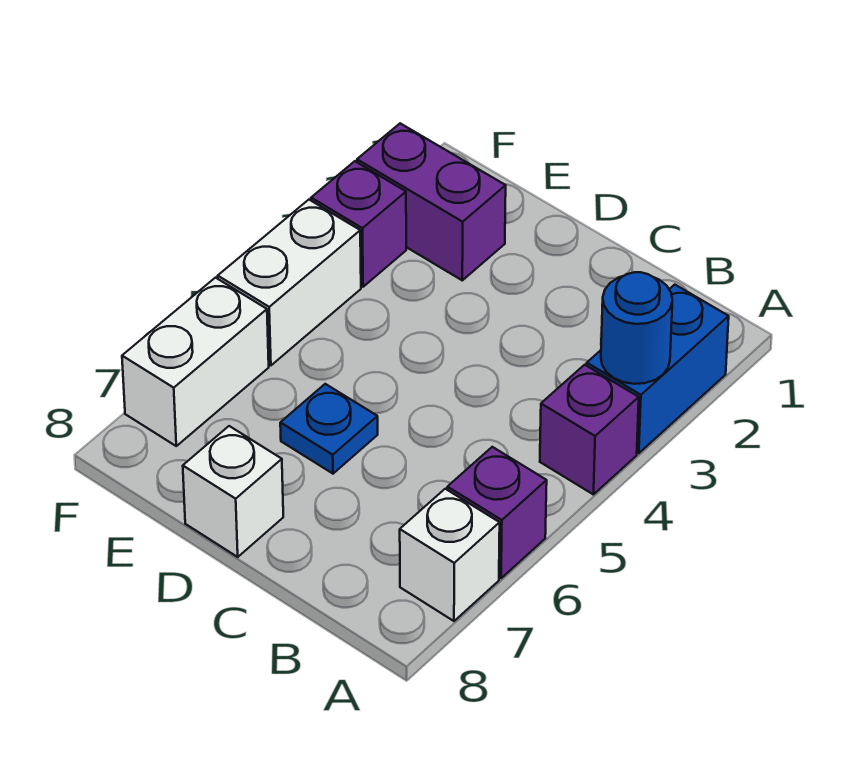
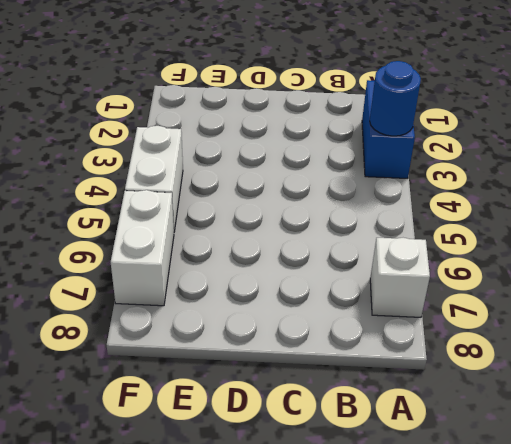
none -> purple 1x1 brick [540,365,639,495]
none -> purple 1x1 brick [447,447,547,578]

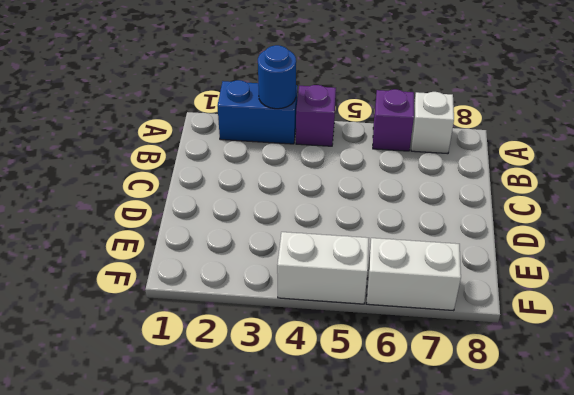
none -> blue 1x1 plate [280,384,378,474]
none -> white 1x1 brick [183,426,283,557]

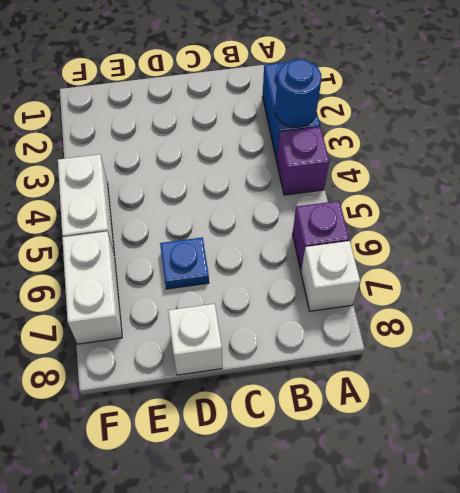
none -> purple 1x2 brick [357,123,506,280]
none -> purple 1x1 brick [311,161,406,287]

